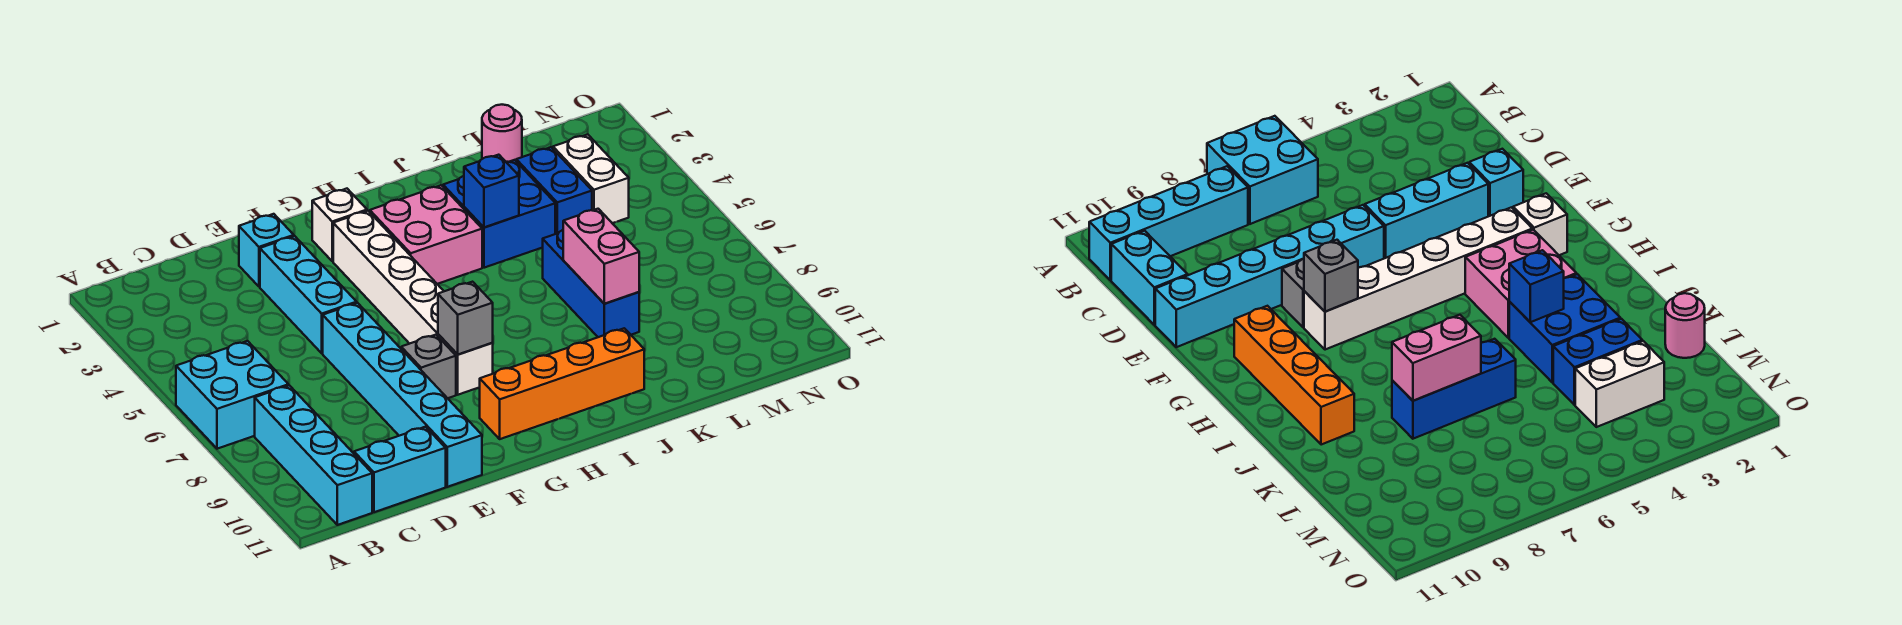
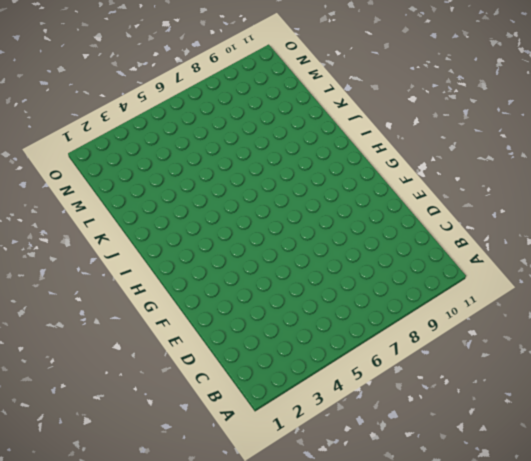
none -> cyan 2x2 brick [176,341,289,449]
none -> cyan 1x4 brick [255,385,372,525]
none -> cyan 1x2 brick [354,427,446,512]

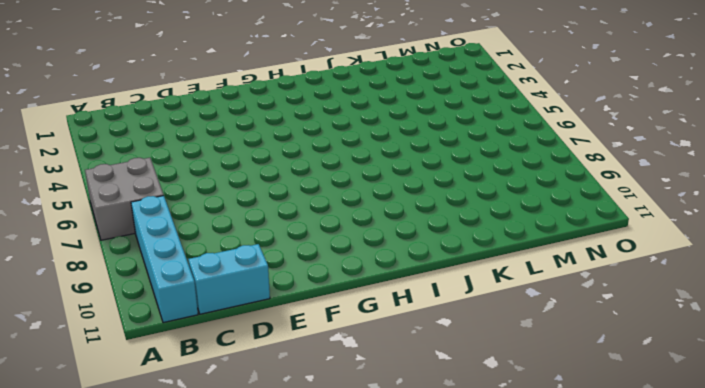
grey 2x2 brick [85,158,164,240] -> cyan 2x2 brick [176,341,289,449]
none -> cyan 1x1 brick [239,214,294,287]
none -> cyan 1x3 brick [260,236,357,353]
none -> cyan 1x6 brick [323,303,482,487]

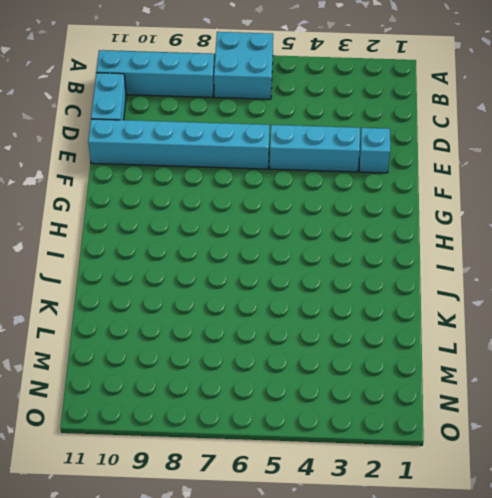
none -> grey 1x1 brick [401,335,456,398]
none -> white 1x1 brick [312,189,367,261]
none -> white 1x6 brick [333,211,493,395]

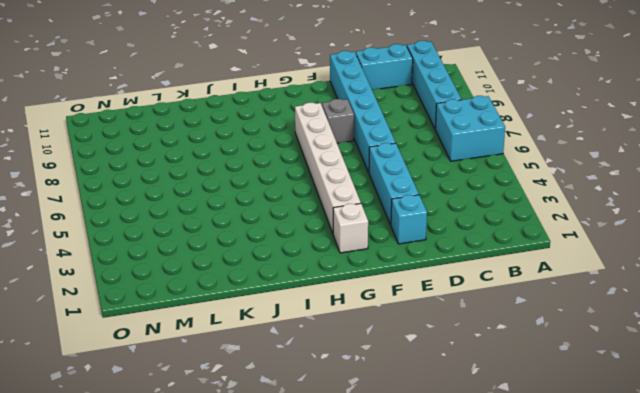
none -> orange 1x4 brick [480,328,644,439]
none -> pink 2x2 brick [370,185,482,284]
none -> blue 2x2 brick [443,160,555,268]

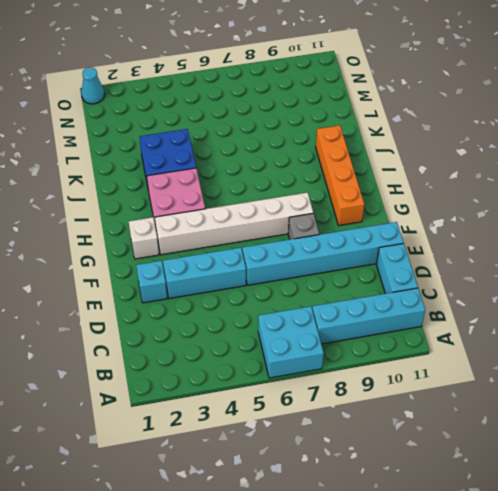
cyan 1x1 cone [81,67,105,104] -> none
none -> blue 1x3 brick [543,230,639,337]
none -> pink 1x1 round brick [482,105,522,162]
none -> blue 1x2 brick [516,147,592,234]

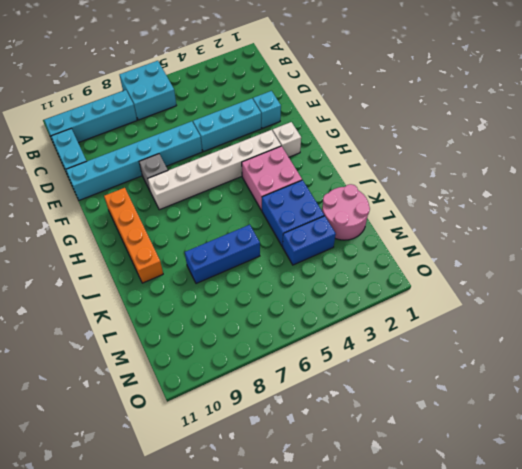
pink 2x2 round brick [322,184,370,240] -> pink 1x1 round brick [482,105,522,162]
none -> white 1x2 brick [553,135,629,223]
none -> grey 1x1 brick [438,282,493,355]
none -> blue 1x1 brick [464,155,519,228]

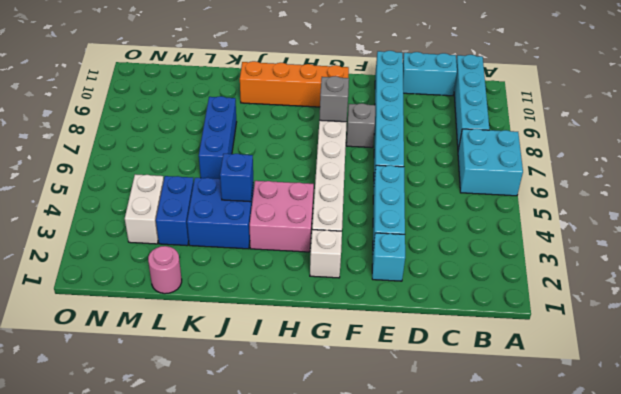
none -> pink 1x2 brick [563,209,639,304]

